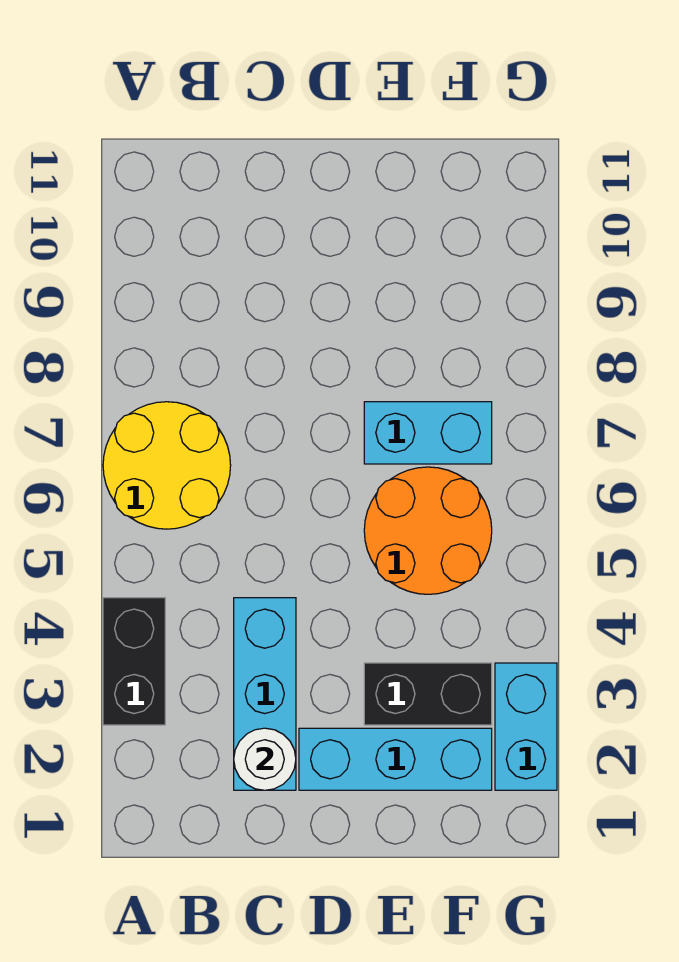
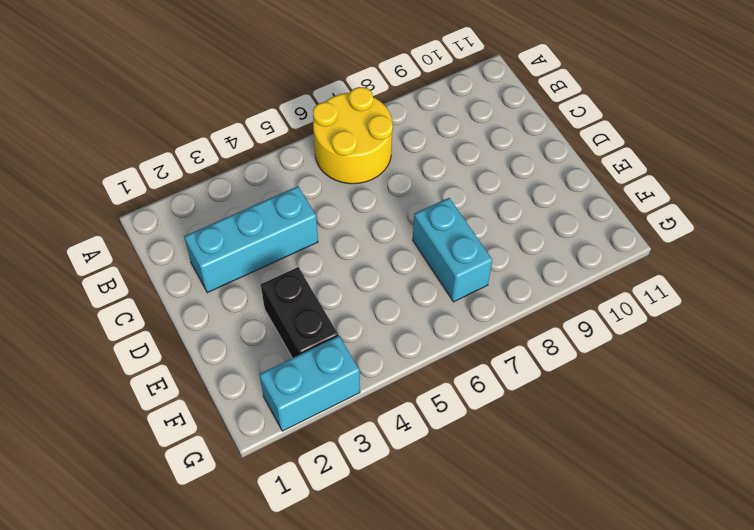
none -> black 1x2 brick [103,598,165,725]
none -> cyan 1x3 brick [299,728,492,790]

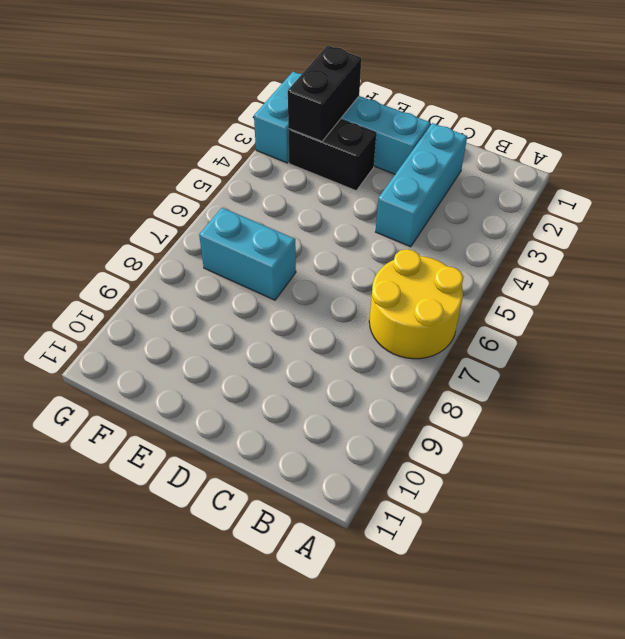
black 1x2 brick [288,45,361,141] -> black 1x2 brick moved to [103,598,165,725]
none -> orange 2x2 round brick [364,467,492,594]
none -> white 1x1 round brick [234,728,296,790]

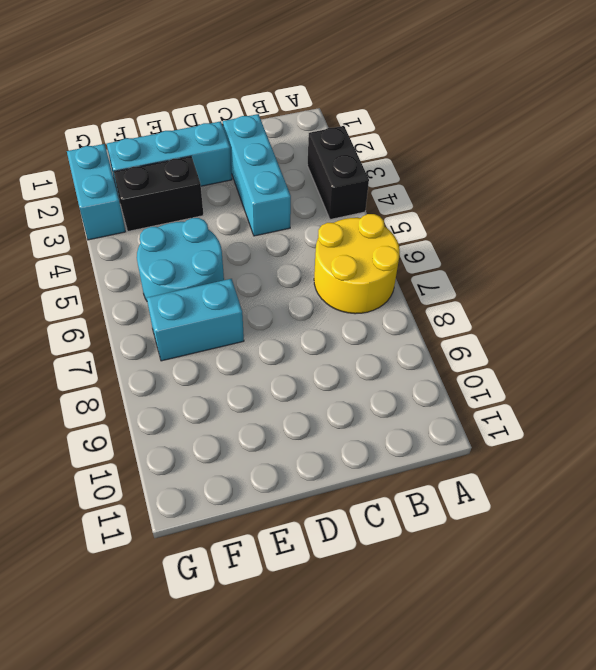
cyan 2x2 round brick [137,218,224,301] -> orange 2x2 round brick [364,467,492,594]
none -> white 1x1 round brick [234,728,296,790]

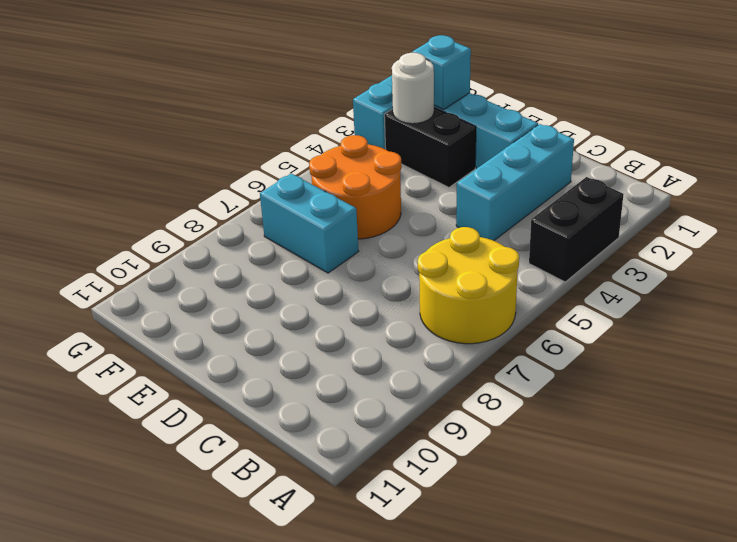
cyan 1x1 brick [412,35,471,109] -> none
white 1x1 round brick [392,53,434,124] -> white 1x1 round brick moved to [234,728,296,790]

